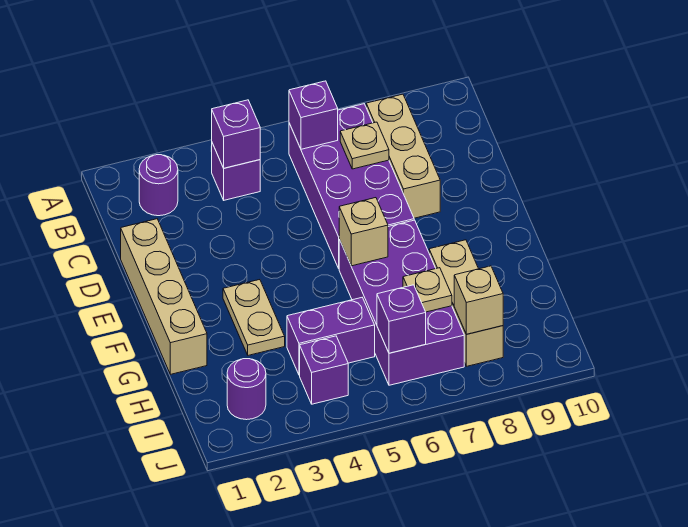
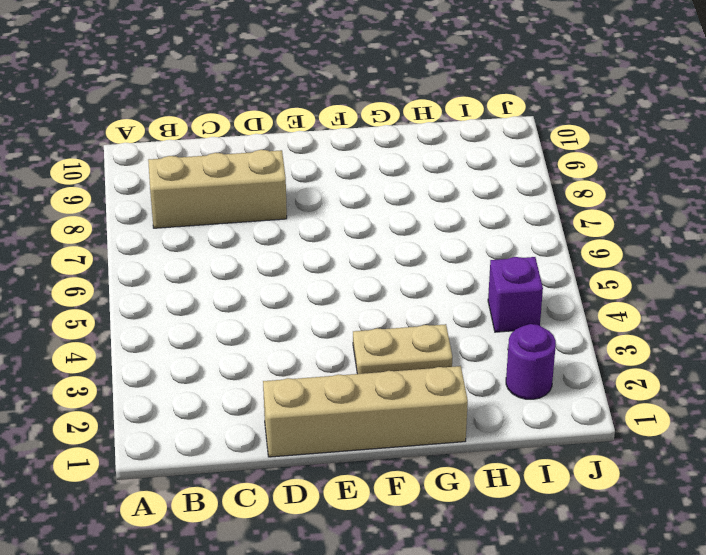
none -> purple 1x1 round brick [139,155,178,216]
none -> purple 1x1 brick [211,143,260,200]
none -> purple 2x4 brick [289,104,414,268]

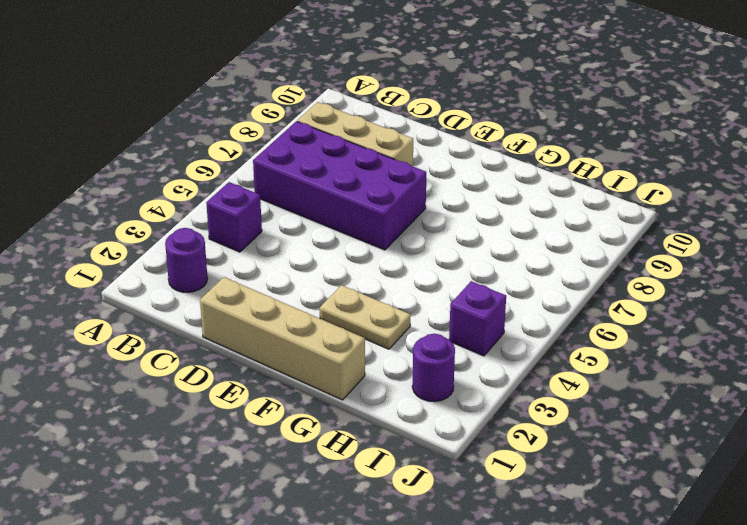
none -> purple 2x4 brick [339,220,464,385]
none -> tan 1x3 brick [429,240,503,366]
none -> purple 1x2 brick [287,298,375,375]

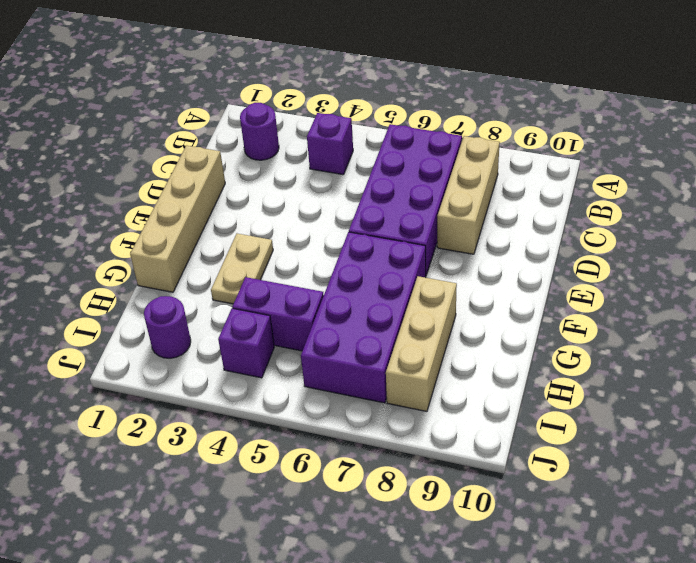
none -> purple 1x1 brick [212,100,260,168]
none -> purple 1x1 brick [289,81,338,149]
none -> tan 1x1 plate [340,122,389,169]

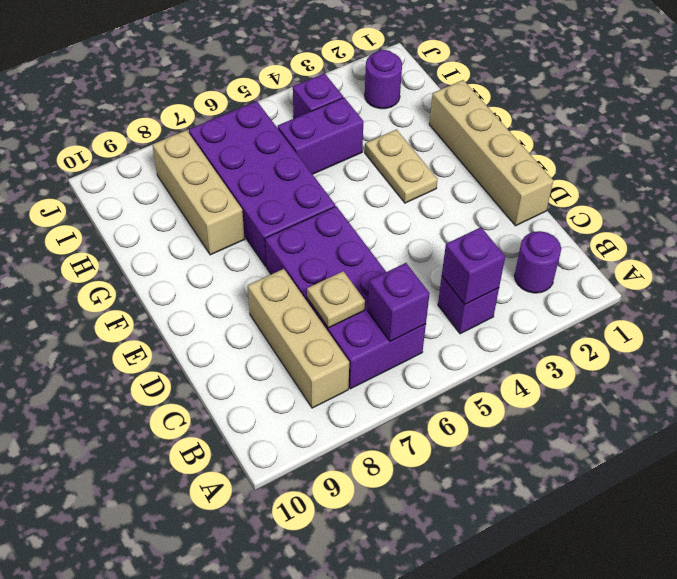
none -> tan 1x1 brick [339,198,388,266]
none -> tan 1x1 plate [403,268,452,312]
none -> purple 1x1 brick [377,285,426,353]

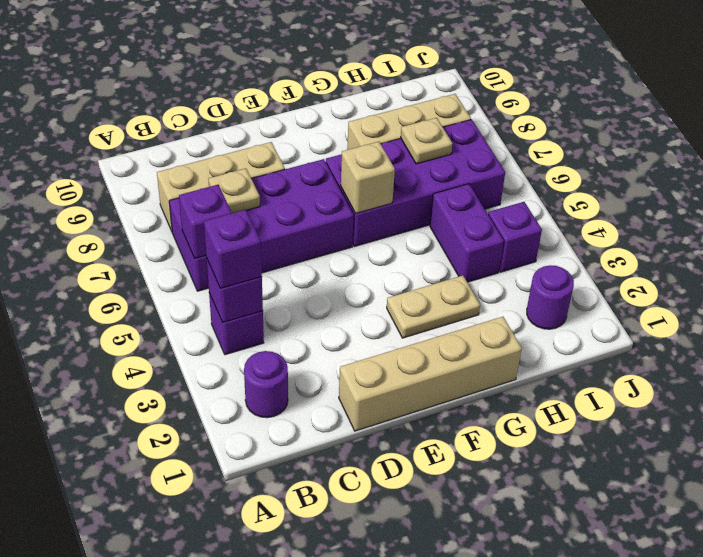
purple 1x1 brick [204,210,262,288] -> purple 1x1 brick moved to [377,285,426,353]
none -> tan 1x1 brick [454,266,503,334]

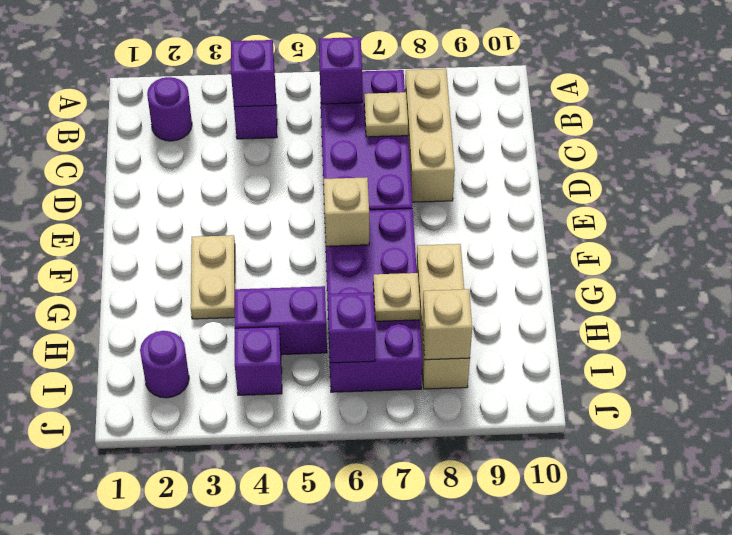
none -> tan 1x4 brick [121,219,207,374]

